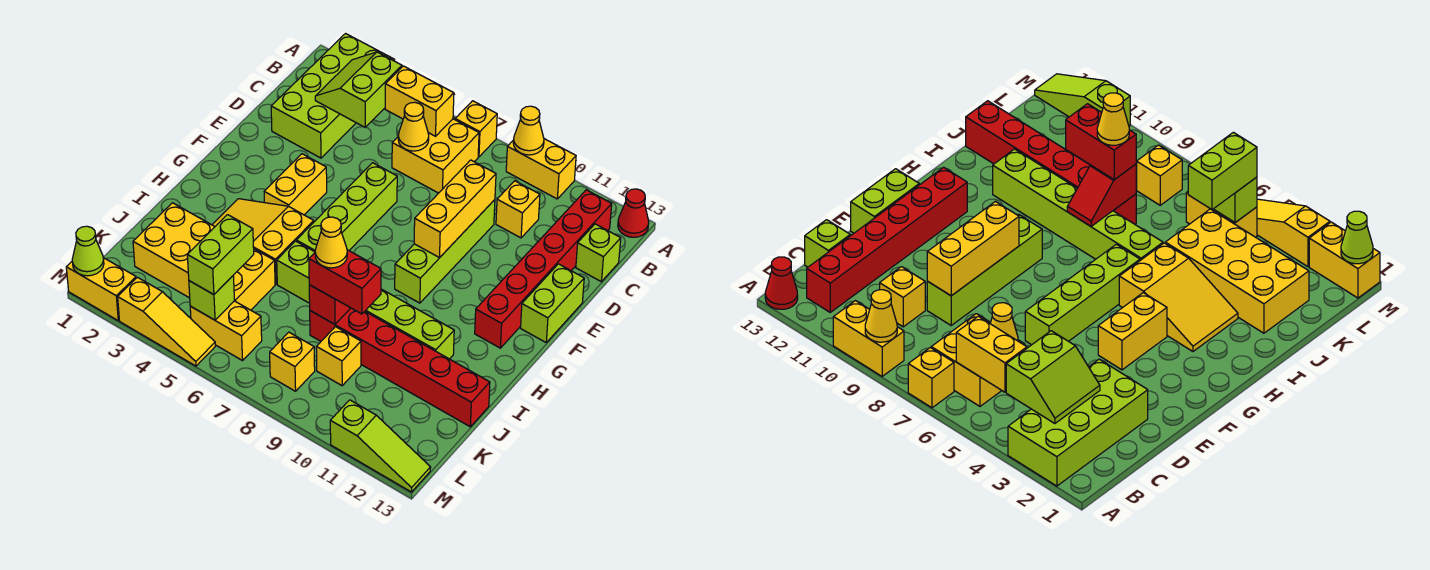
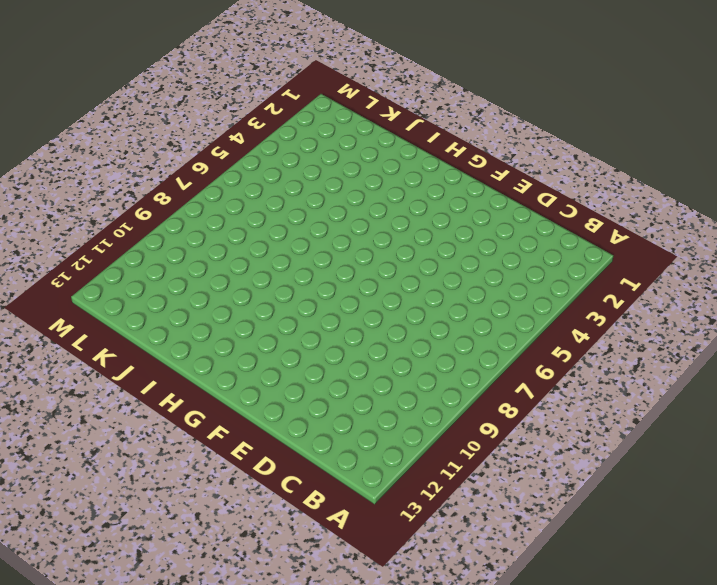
none -> lime 2x4 brick [271,34,395,158]
none -> yellow 1x1 brick [455,101,497,157]
none -> yellow 1x2 brick [506,139,576,199]
none -> red 1x1 cone [618,189,649,237]

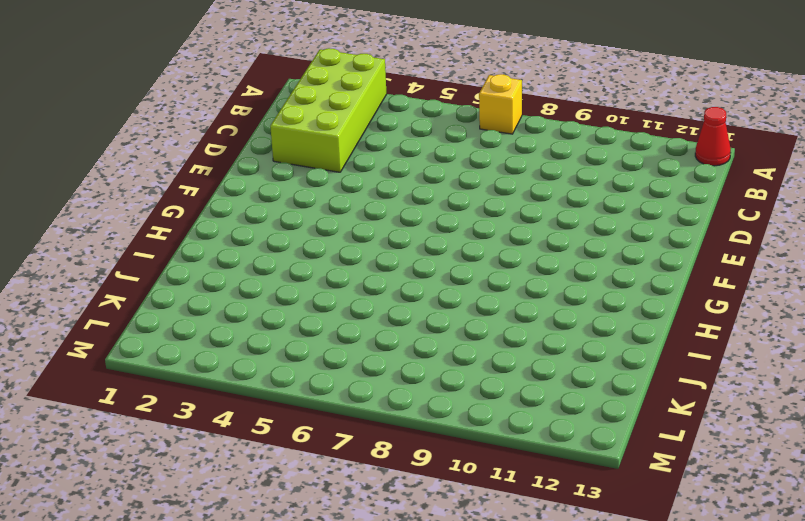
none -> yellow 1x2 brick [506,139,576,199]
none -> yellow 2x2 brick [392,119,479,193]
none -> red 1x6 brick [475,190,612,348]
none -> yellow 1x1 brick [496,181,540,238]

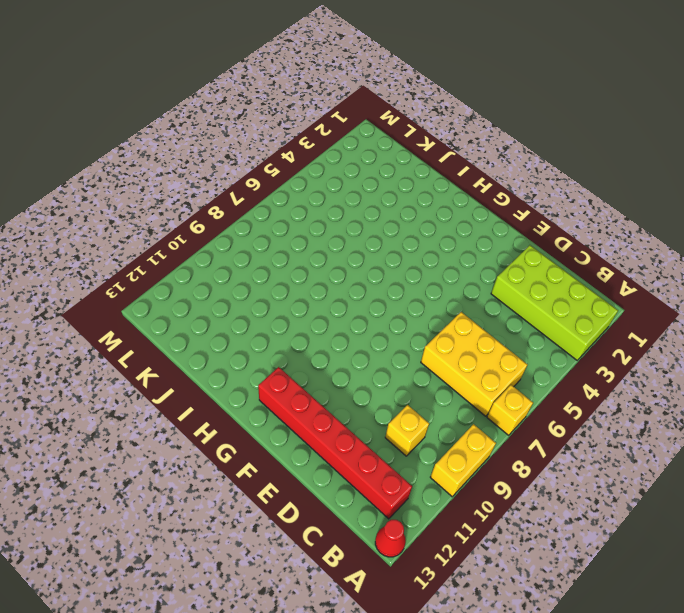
yellow 2x3 brick [421,312,528,416] -> yellow 2x2 brick [392,119,479,193]
none -> lime 1x1 brick [576,224,621,282]
none -> lime 1x4 brick [395,200,495,303]
none -> lime 1x4 brick [296,163,397,252]
none -> lime 1x2 brick [521,264,584,342]

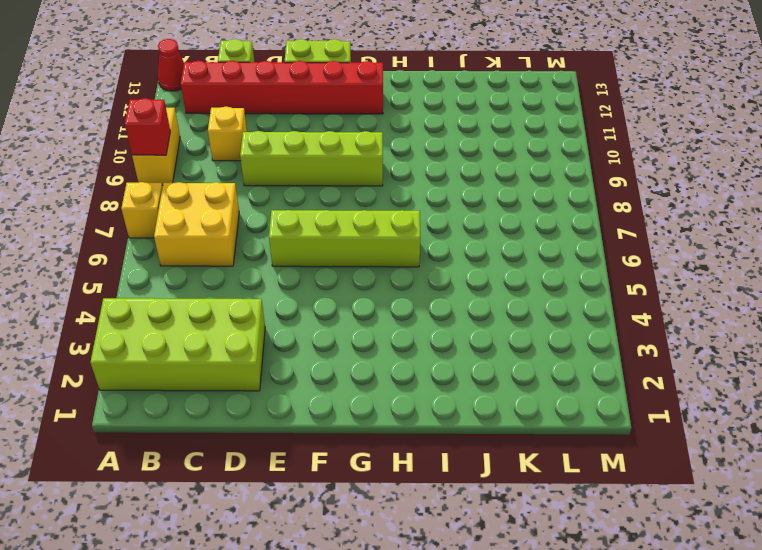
red 1x1 brick [125,98,170,155] -> yellow 1x1 cone [513,106,544,155]
none -> yellow 1x2 brick [264,154,327,215]
none -> yellow 2x3 slope [212,199,314,284]
none -> lime 1x6 brick [277,241,454,359]
none -> yellow 2x4 brick [133,203,275,310]

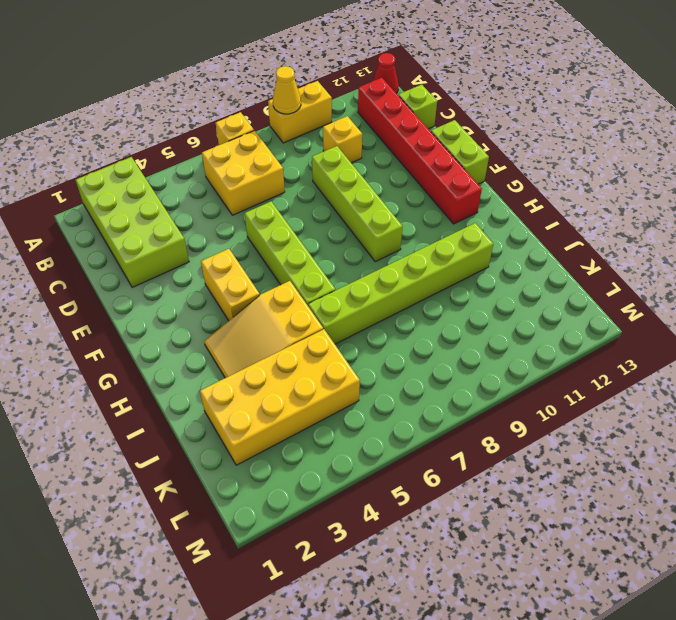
none -> red 1x6 brick [310,308,490,427]
none -> yellow 1x1 brick [316,327,361,386]
none -> yellow 1x2 brick [190,301,262,361]
none -> yellow 1x1 brick [270,332,315,391]

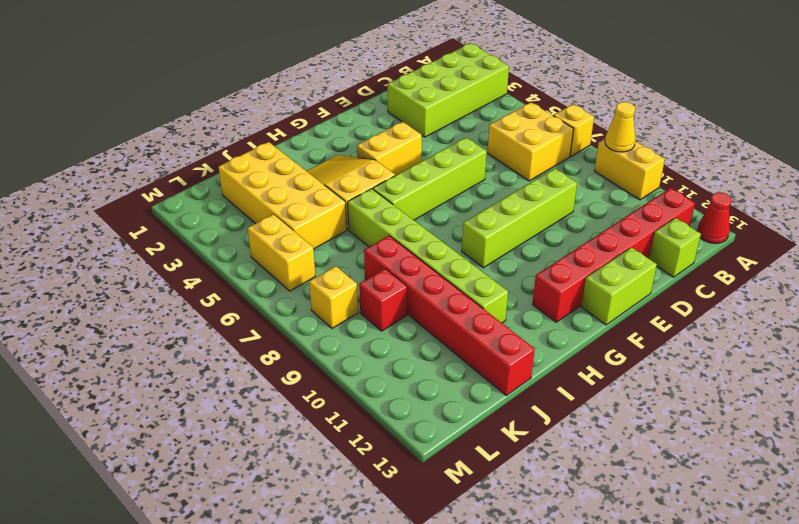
red 1x1 brick [359,269,407,331] -> yellow 1x1 brick [316,327,361,386]
none -> yellow 1x1 brick [496,181,540,238]
none -> yellow 1x2 brick [66,258,136,320]
none -> yellow 1x3 slope [118,277,215,366]
none -> lime 1x3 slope [330,400,431,492]

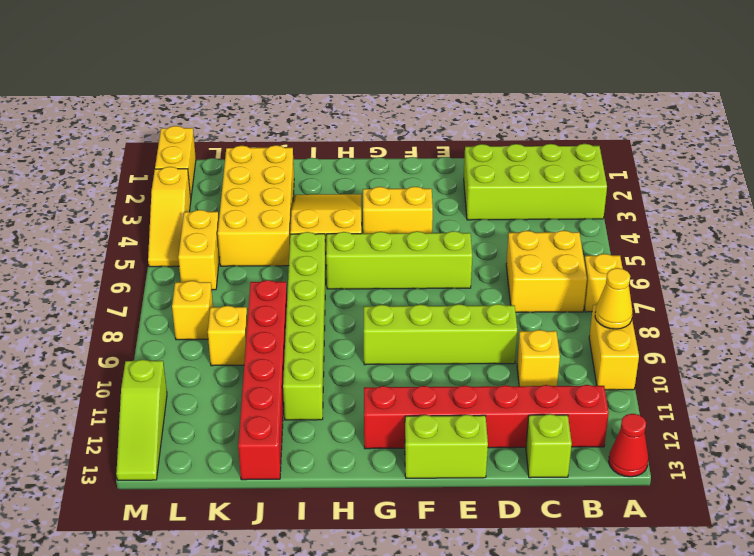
none -> lime 2x2 slope [315,52,402,127]
none -> yellow 1x2 brick [385,66,454,136]
none -> yellow 1x1 cone [398,102,429,151]
none -> yellow 1x3 brick [414,160,496,258]

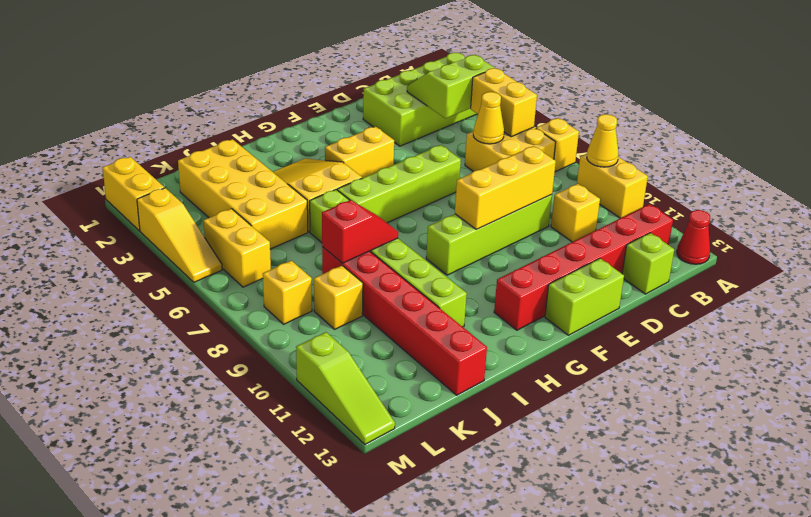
none -> lime 1x1 brick [189,276,234,320]
none -> lime 1x1 cone [72,226,104,276]
none -> red 1x2 brick [309,250,381,314]
none -> lime 1x2 brick [187,215,254,295]

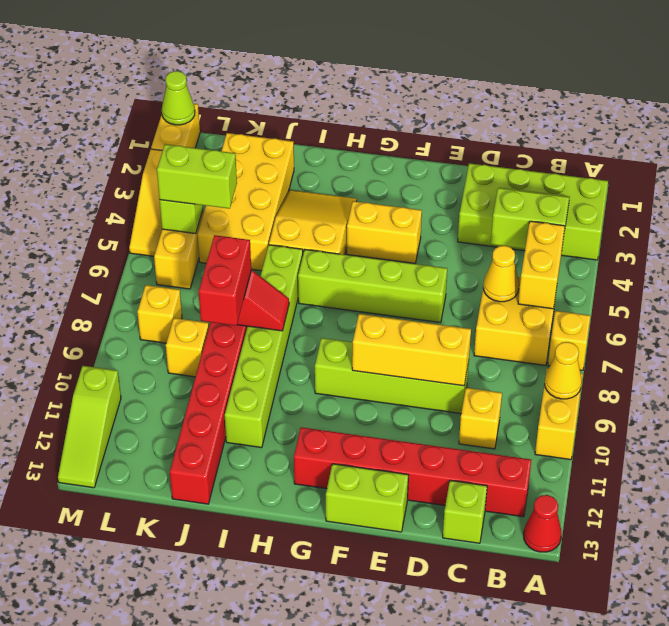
none -> yellow 1x1 cone [315,217,347,268]

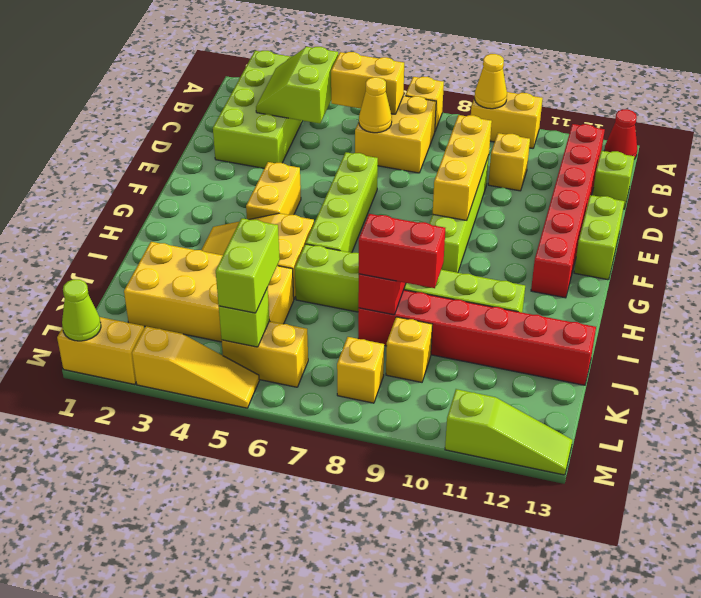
none -> yellow 1x1 cone [315,217,347,268]

